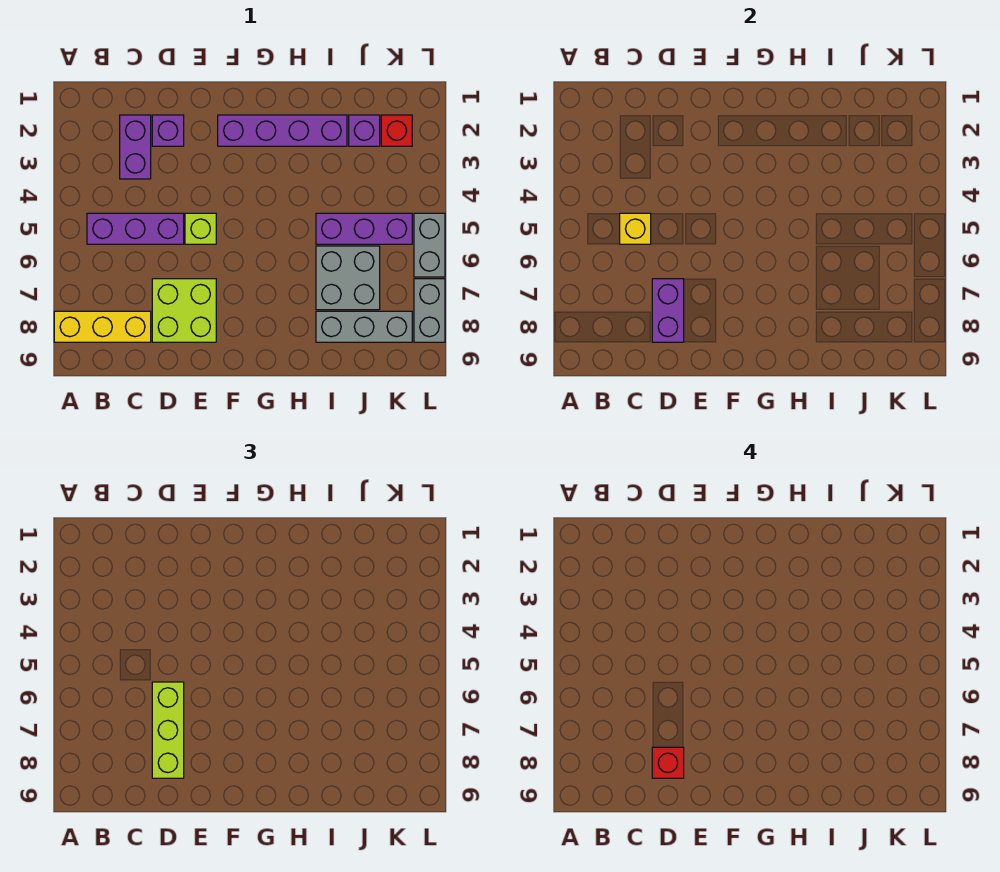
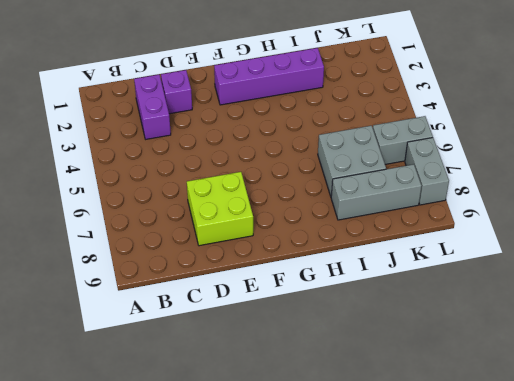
grey 1x2 brick [373,116,433,164] -> grey 1x2 brick turned to [414,213,445,277]
none -> yellow 1x3 brick [54,311,151,342]
none -> purple 1x3 brick [87,213,184,244]
none -> lime 1x1 brick [185,213,216,244]

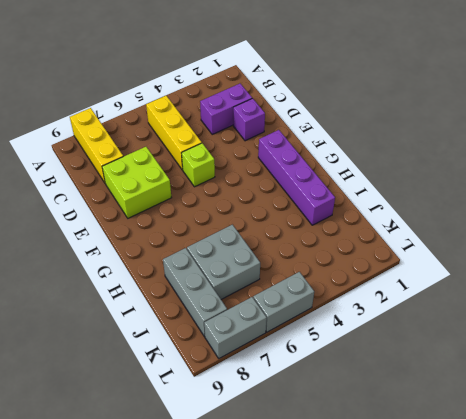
yellow 1x3 brick [146,96,202,170] -> purple 1x3 brick [87,213,184,244]
none -> purple 1x3 brick [316,213,412,244]
none -> purple 1x1 brick [349,115,380,146]
none -> red 1x1 brick [381,115,412,146]

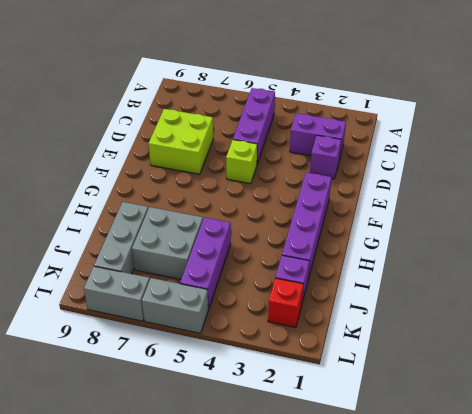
none -> yellow 1x3 brick [54,311,151,342]
none -> yellow 1x1 brick [620,213,651,244]
none -> purple 1x2 brick [652,279,684,342]

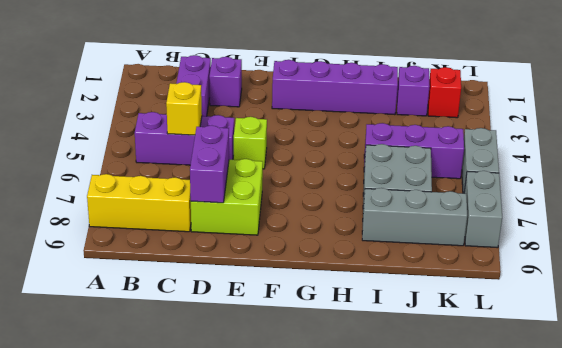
none -> lime 1x3 brick [152,682,184,778]
none -> red 1x1 brick [652,747,684,778]

